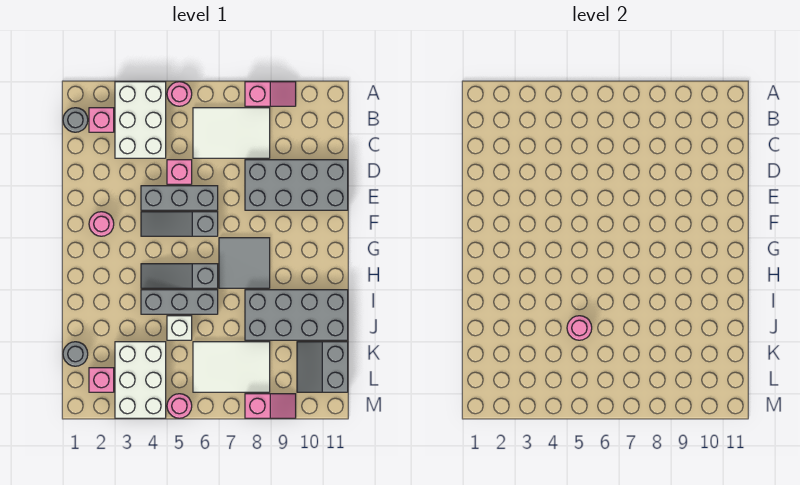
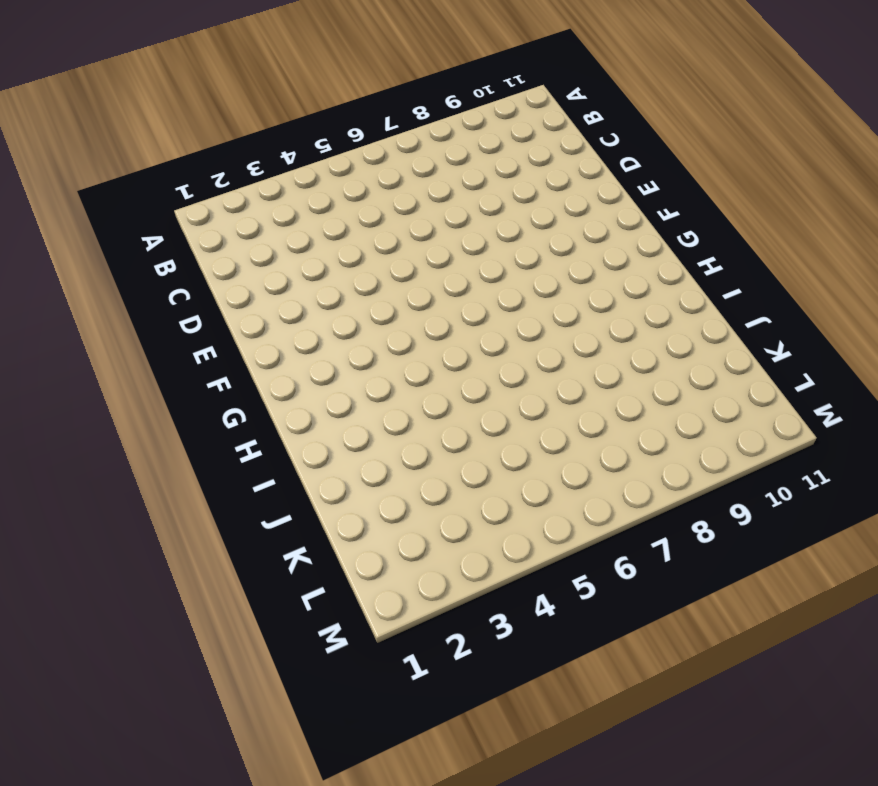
none -> white 2x3 brick [115,82,166,158]
none -> pink 1x1 round brick [167,82,192,106]
none -> pink 1x2 slope [245,82,296,106]

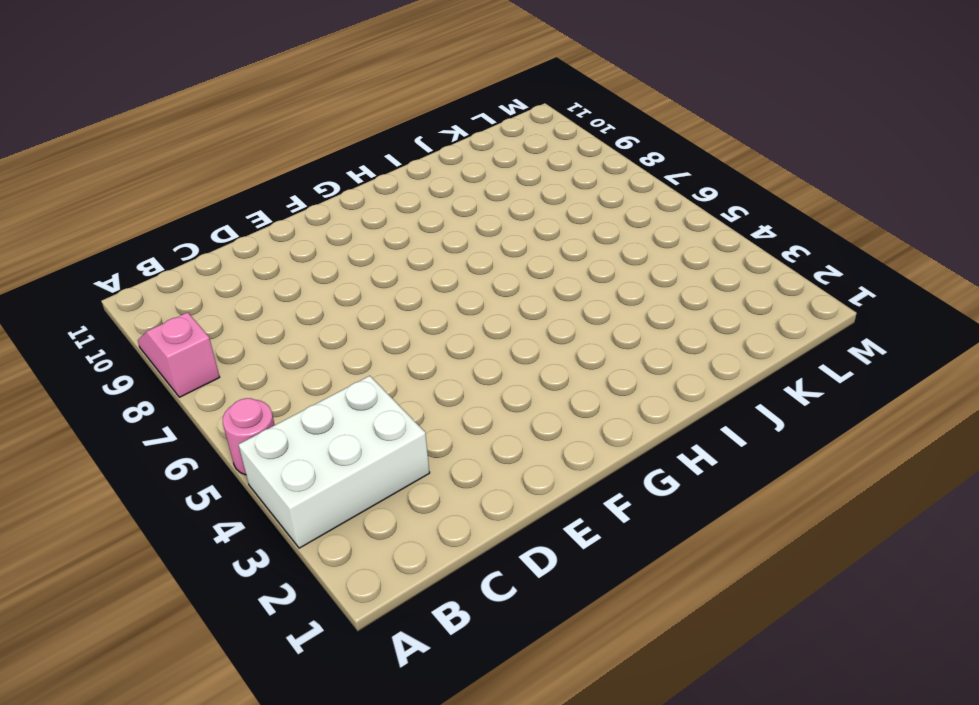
none -> grey 1x1 round brick [63,108,88,132]
none -> pink 1x1 brick [89,108,114,132]
none -> white 2x3 tile [193,108,270,158]

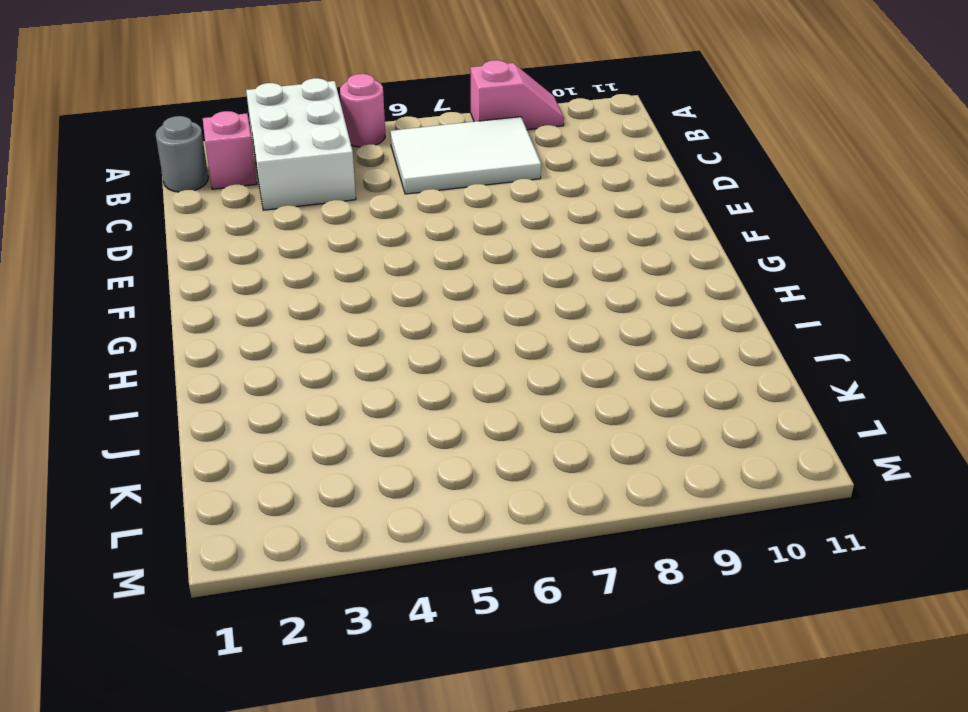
none -> pink 1x1 brick [167,160,192,184]
none -> grey 2x4 brick [245,160,348,210]
none -> grey 1x3 brick [141,186,218,210]

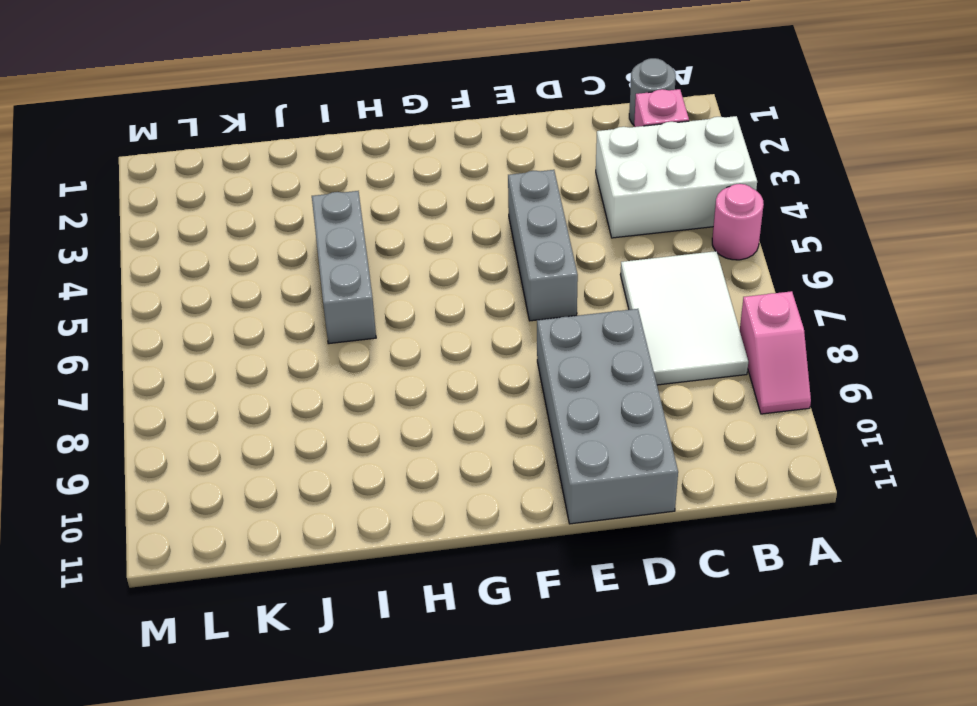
none -> pink 1x1 brick [167,160,192,184]
none -> pink 1x1 round brick [89,212,114,236]
none -> grey 1x3 slope [141,212,218,236]

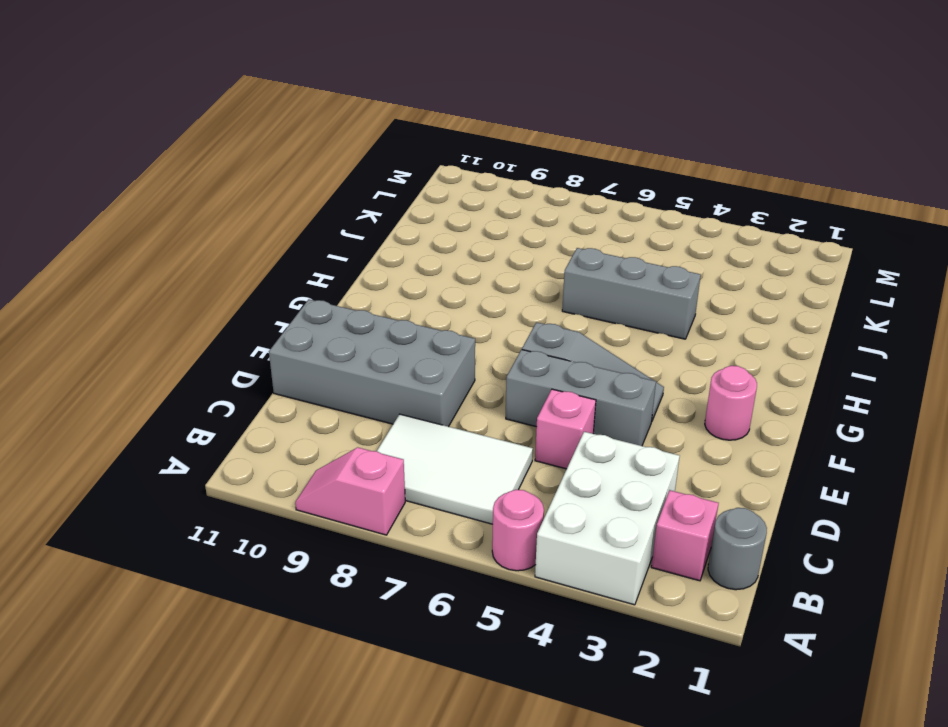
none -> grey 2x2 tile [219,238,270,288]
none -> grey 1x3 slope [141,264,218,288]
none -> grey 2x4 brick [245,290,348,340]

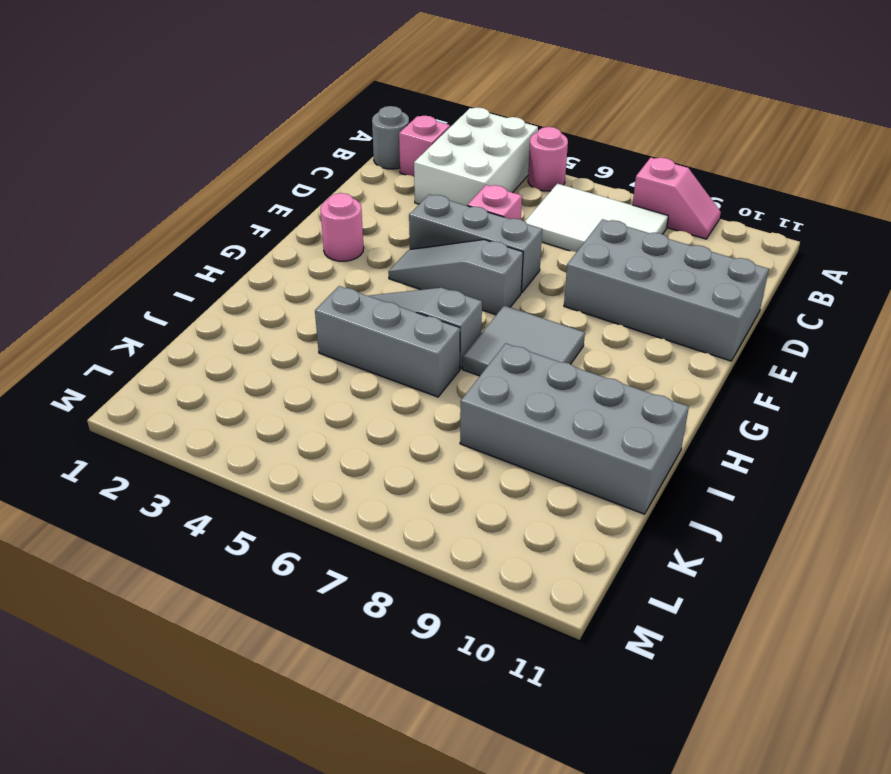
none -> white 1x1 brick [167,316,192,340]
none -> grey 1x1 round brick [63,342,88,366]
none -> white 2x3 brick [115,342,166,418]

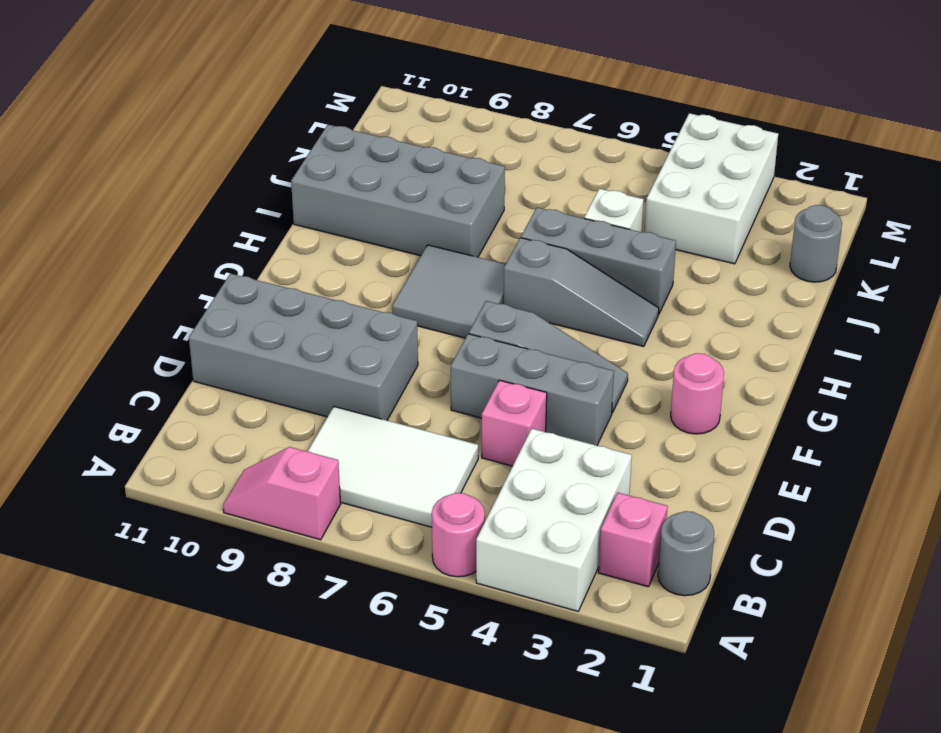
none -> white 2x3 tile [193,342,270,392]
none -> grey 2x2 slope [297,342,348,392]
none -> pink 1x1 brick [89,368,114,392]

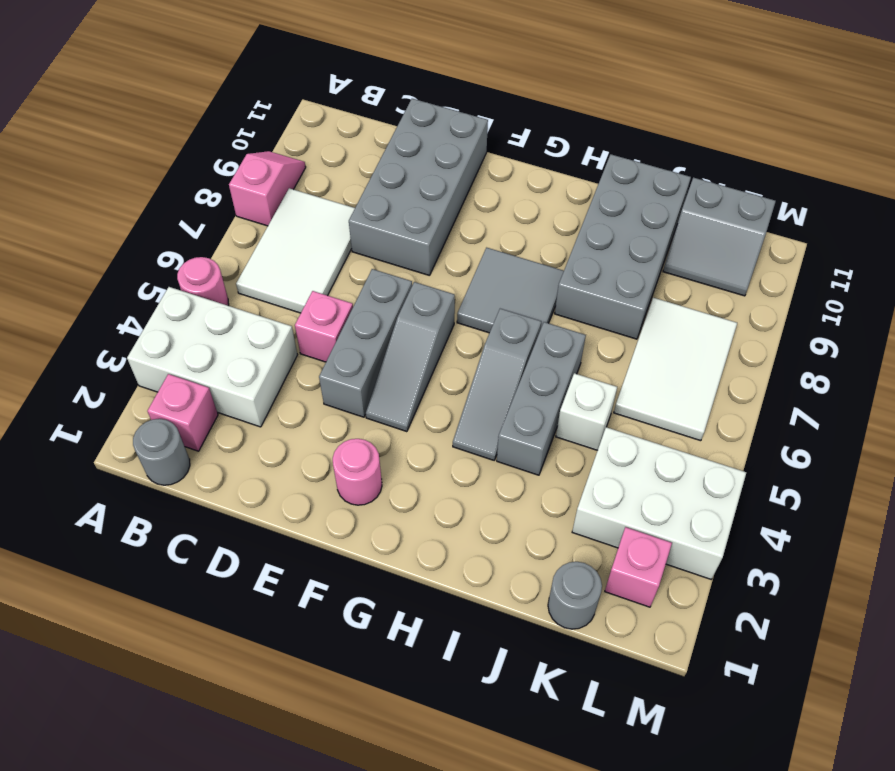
none -> pink 1x1 round brick [167,394,192,418]
none -> pink 1x2 slope [245,394,296,418]
none -> pink 1x1 round brick [567,316,592,340]

